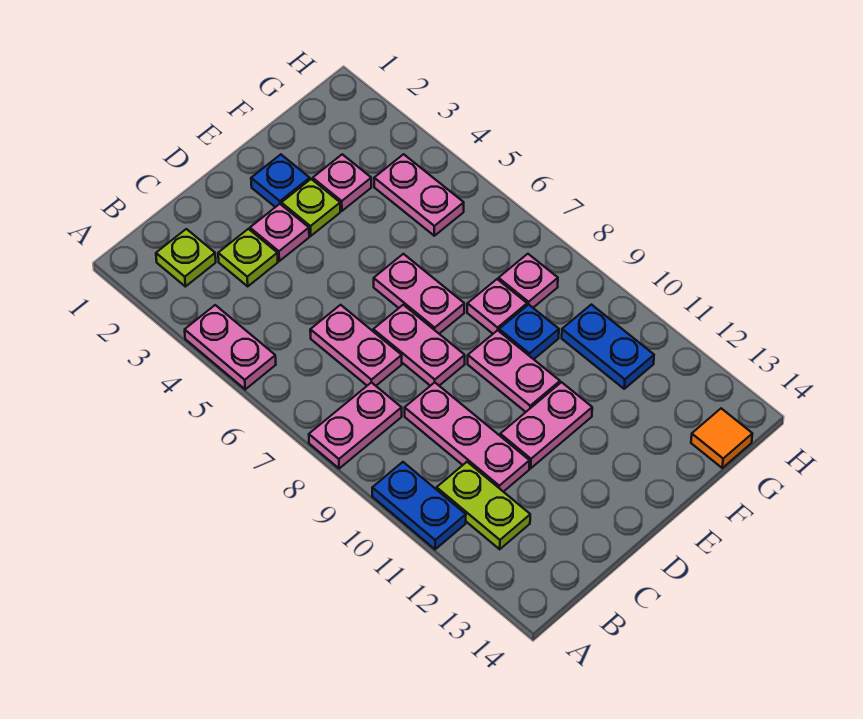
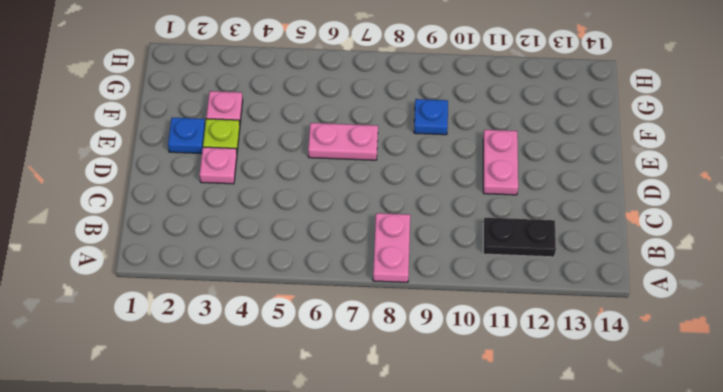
black 1x2 plate [483,218,556,257] -> lime 1x2 plate [437,462,530,549]
none -> pink 1x2 plate [185,305,276,389]
none -> blue 1x2 plate [372,462,466,549]
none -> lime 1x1 plate [156,229,216,287]

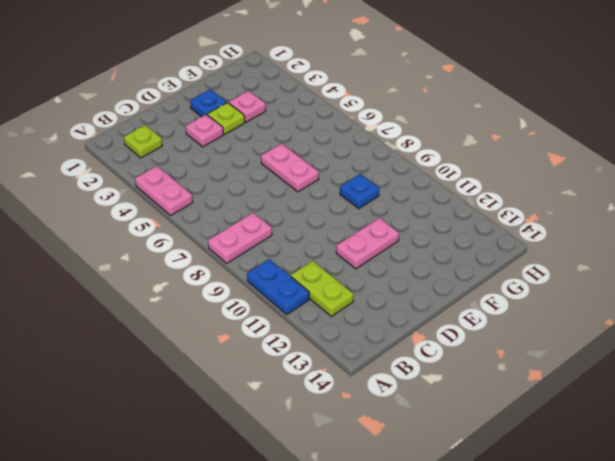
none -> lime 1x1 plate [218,229,278,286]
none -> pink 1x2 plate [310,305,402,386]
none -> pink 1x3 plate [405,382,530,492]

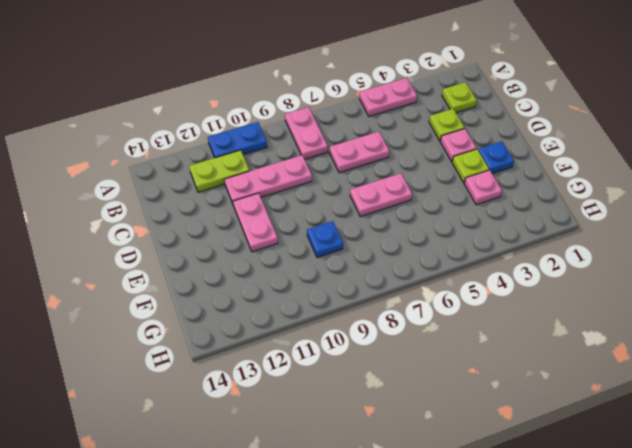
none -> pink 1x2 plate [373,305,465,386]
none -> pink 1x2 plate [468,330,560,412]
none -> pink 1x1 plate [467,279,527,334]

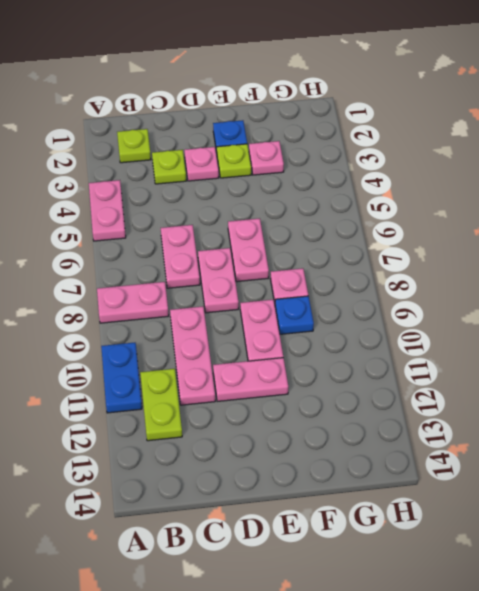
none -> pink 1x2 plate [374,154,464,236]
none -> pink 1x1 plate [499,254,558,308]
none -> blue 1x2 plate [562,305,654,389]

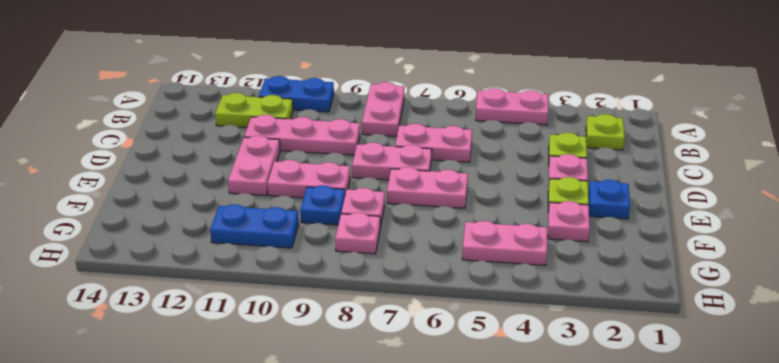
none -> orange 1x1 tile [691,408,752,468]

